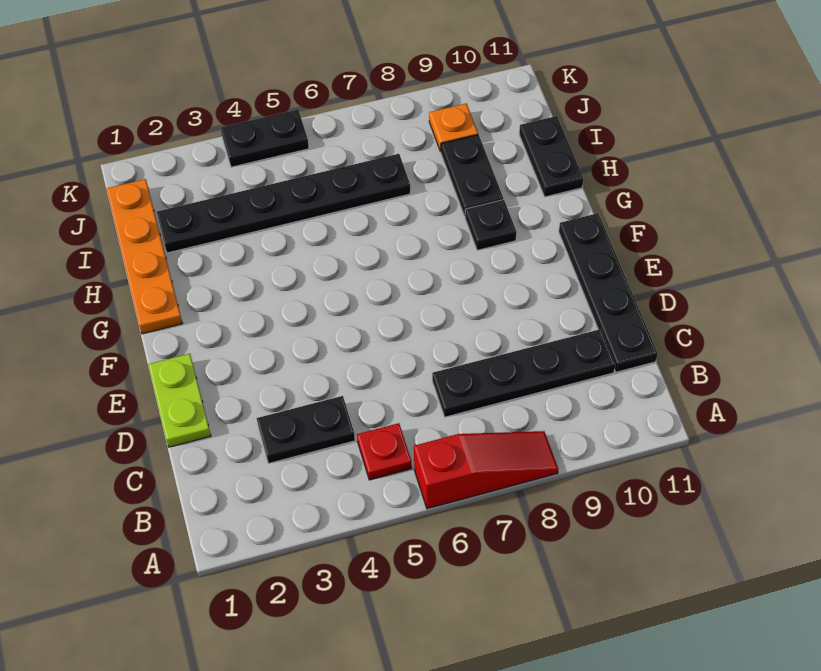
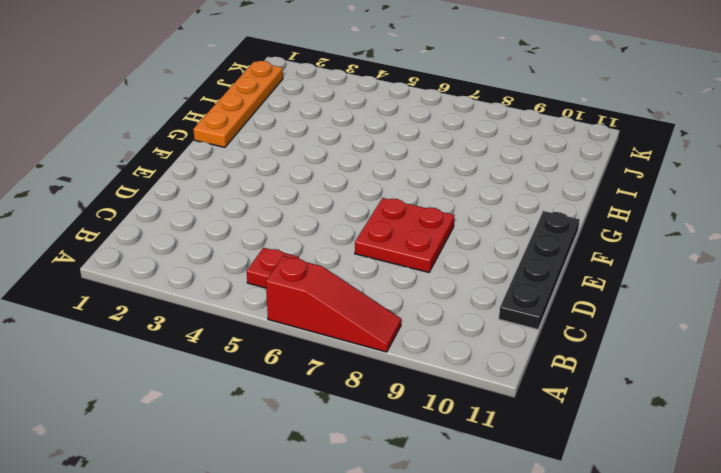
red 2x2 plate [355,198,455,272] -> none
none -> black 1x2 plate [257,396,355,463]
none -> black 1x4 plate [432,329,615,417]
none -> lime 1x2 plate [148,354,211,447]

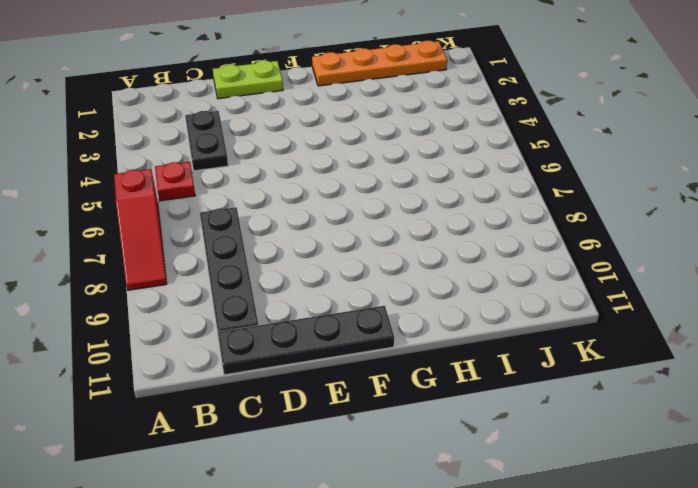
none -> black 1x1 plate [465,200,516,250]
none -> black 1x2 plate [441,135,503,216]
none -> black 1x2 plate [519,116,583,197]

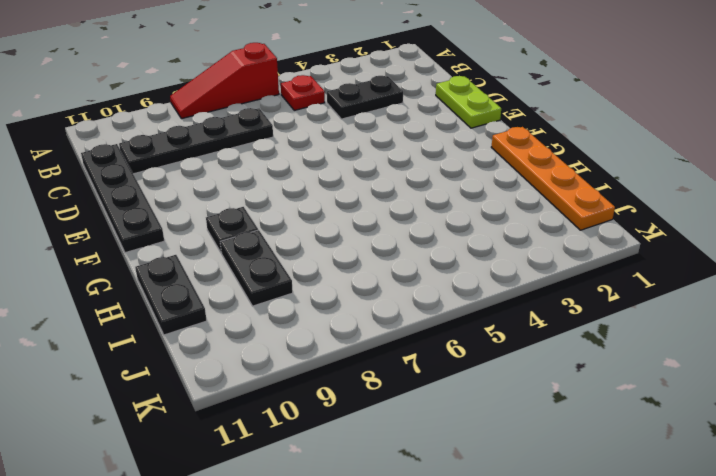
none -> black 1x6 plate [157,154,410,253]
none -> orange 1x1 plate [429,104,478,152]
none -> black 1x2 plate [221,109,309,167]

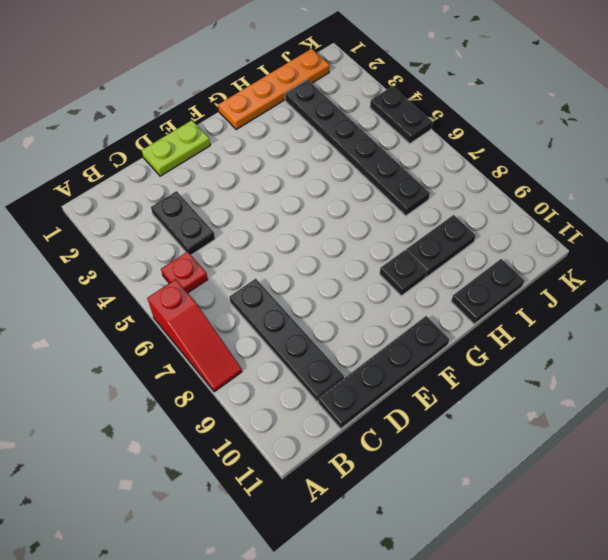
none -> orange 1x1 plate [429,104,478,152]

